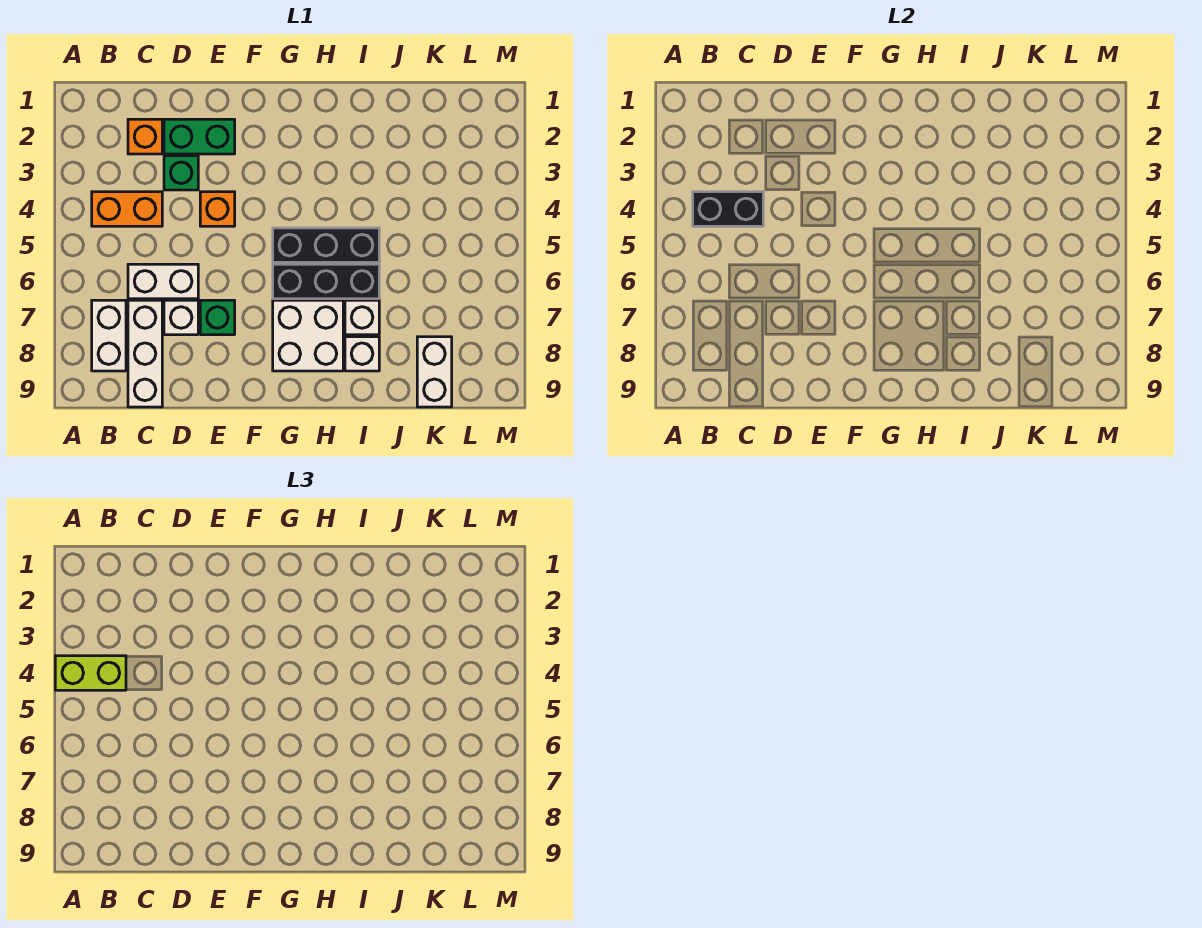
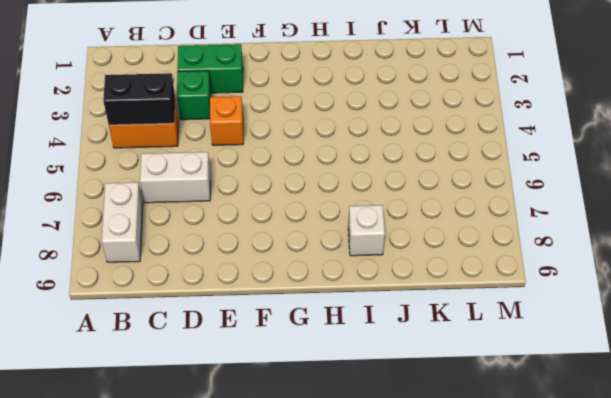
none -> orange 1x1 brick [128,119,162,154]
none -> white 1x3 brick [128,300,162,407]
none -> white 1x1 brick [164,300,198,335]

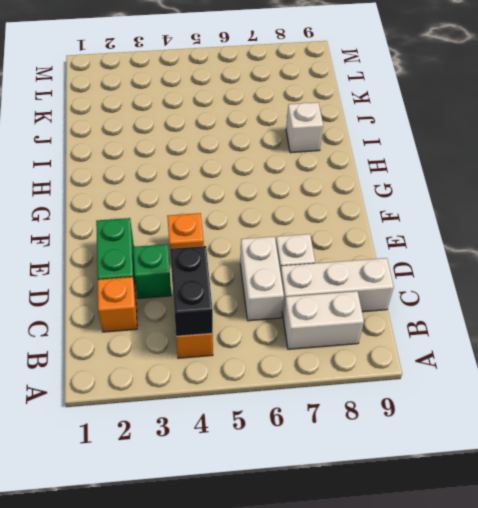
none -> green 1x1 brick [200,300,235,335]
none -> black 1x3 brick [273,228,379,262]
none -> black 1x3 brick [273,264,379,299]

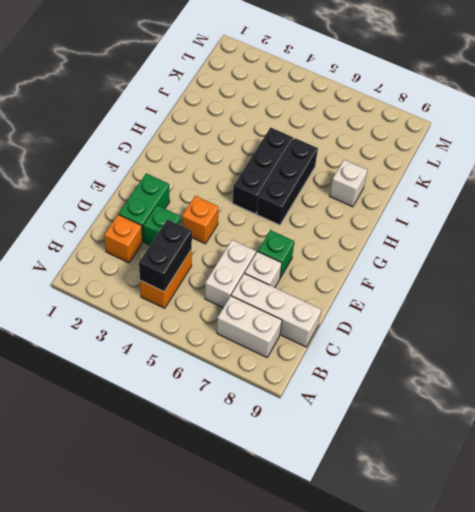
none -> white 2x2 brick [273,300,343,371]
none -> white 1x1 brick [345,300,379,335]
none -> white 1x2 brick [417,337,452,407]

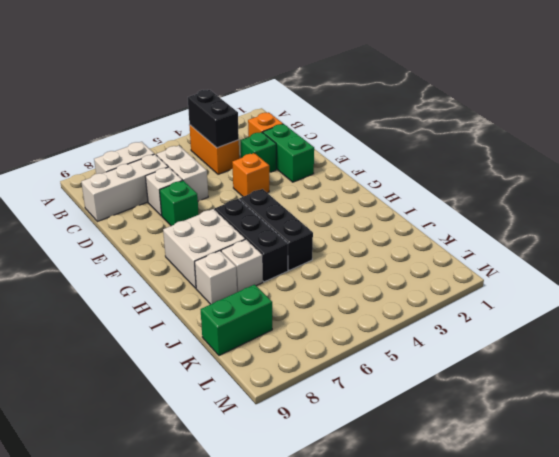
green 1x2 brick [201,285,272,356] -> white 1x2 brick [417,337,452,407]
none -> lime 1x2 brick [55,656,126,690]

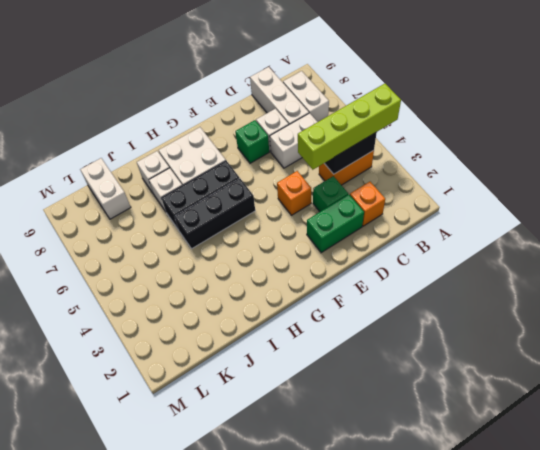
lime 1x4 brick [298,84,401,170] -> lime 1x2 brick [55,656,126,690]

